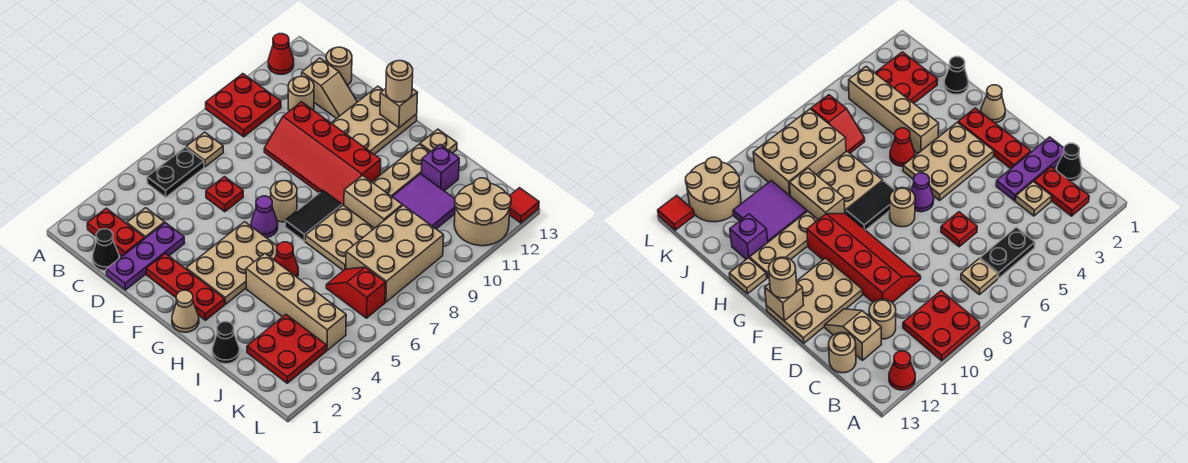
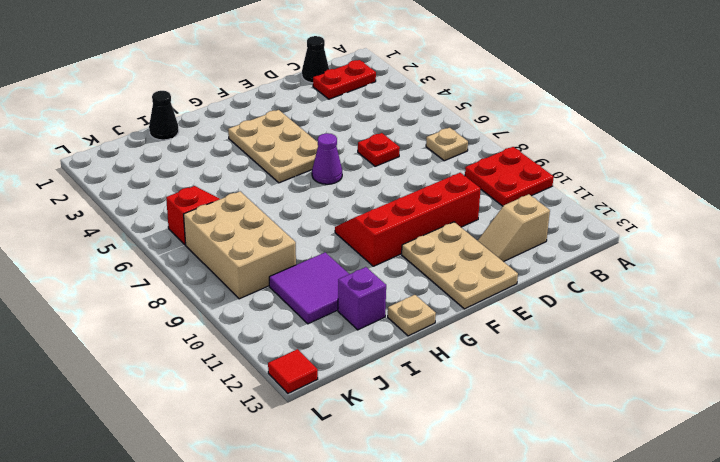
none -> red 1x1 cone [268,34,294,74]
none -> black 1x2 plate [147,147,204,197]
none -> tan 1x1 plate [127,208,165,238]
none -> tan 1x1 round brick [288,77,314,111]

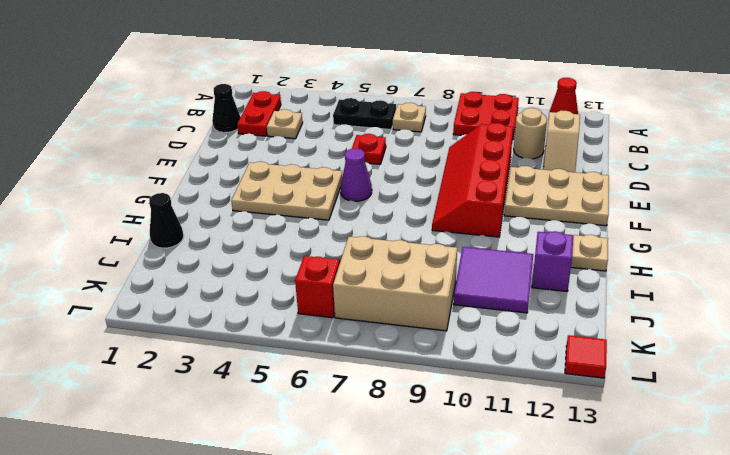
none -> tan 1x1 round brick [326,47,352,85]
none -> purple 1x3 plate [106,223,185,290]
none -> red 1x3 plate [146,253,225,320]
none -> tan 1x1 round brick [270,181,297,222]

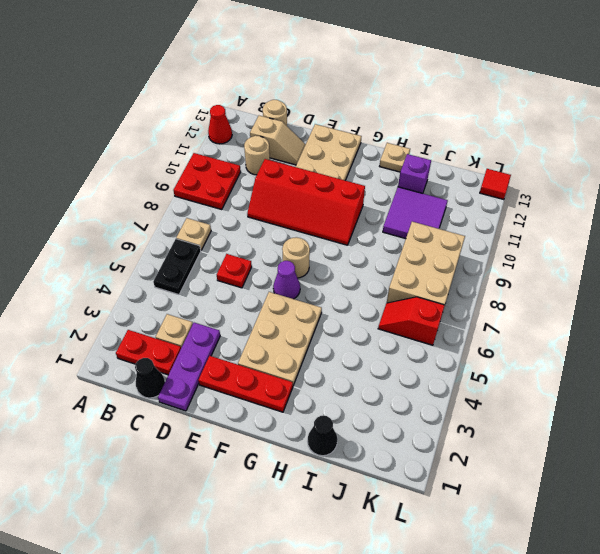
none -> tan 1x1 cone [172,290,199,332]
none -> black 1x2 tile [285,190,342,241]
none -> tan 1x4 brick [246,254,346,351]
none -> red 1x1 cone [275,242,298,277]

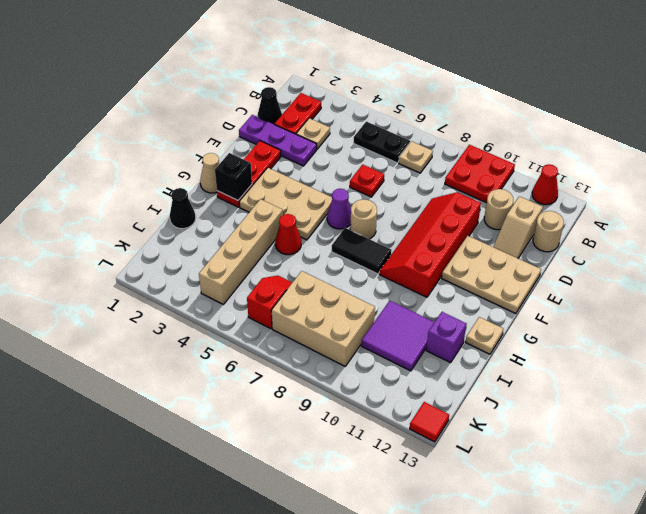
black 1x1 brick [215,153,252,200] -> none
none -> tan 2x2 plate [305,205,374,271]
none -> tan 1x2 brick [344,175,402,228]
none -> tan 1x3 plate [372,144,430,196]
none -> red 2x2 plate [247,315,326,383]

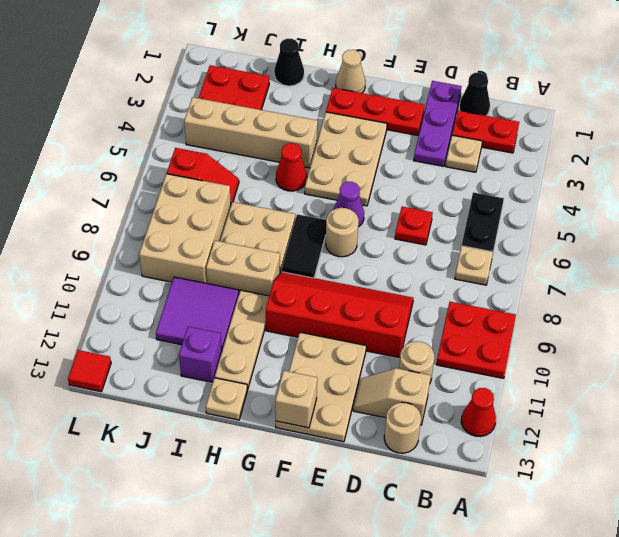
none -> tan 2x2 round brick [454,178,511,246]
none -> tan 1x1 round brick [386,61,413,102]

